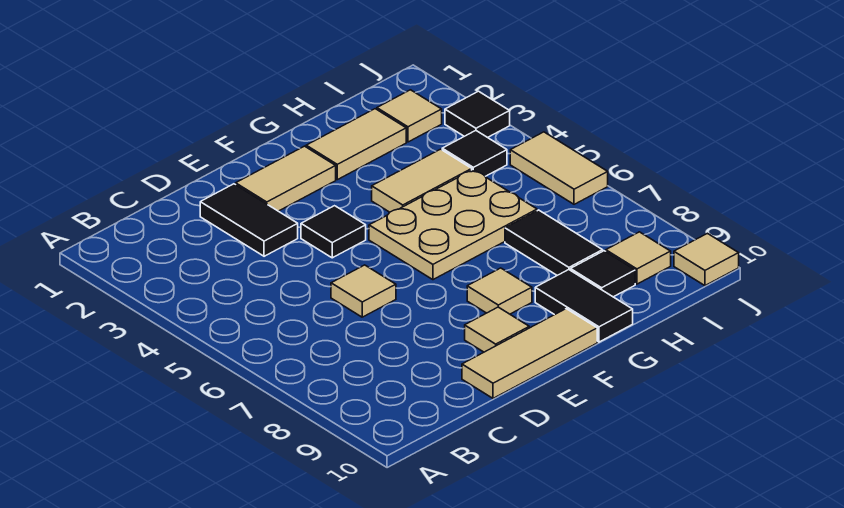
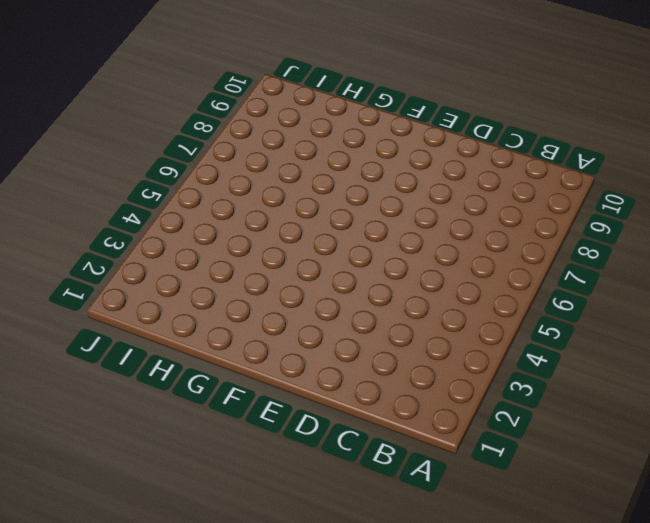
none -> black 1x2 tile [200,184,298,256]
none -> tan 1x1 tile [331,265,396,317]
none -> tan 1x3 tile [462,309,597,398]

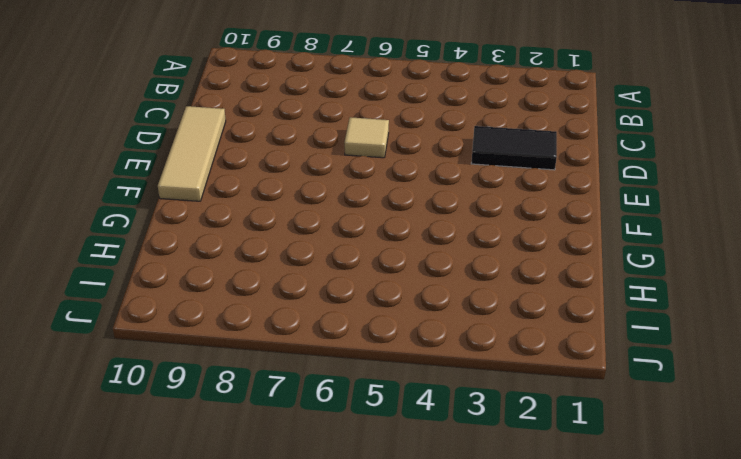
none -> tan 1x2 tile [236,146,336,211]
none -> black 1x1 tile [301,206,366,258]
none -> tan 1x1 tile [465,307,529,352]

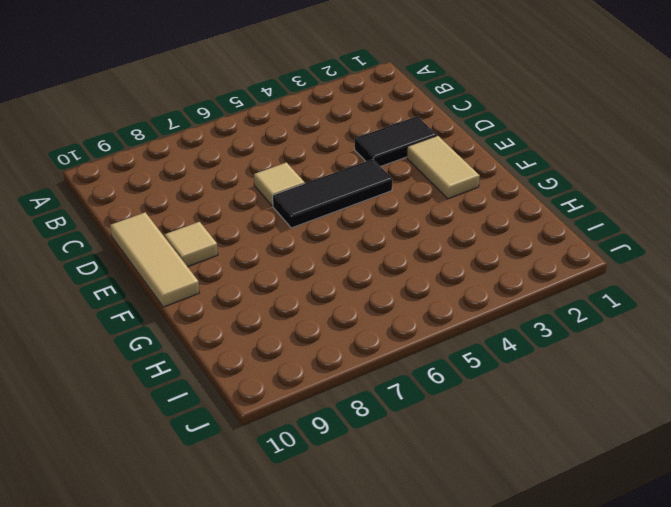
black 1x3 tile [273,159,392,228] -> black 1x1 tile [301,206,366,258]
none -> tan 2x3 plate [369,170,537,280]
none -> tan 1x1 tile [467,268,532,314]
none -> tan 1x2 tile [306,109,406,180]

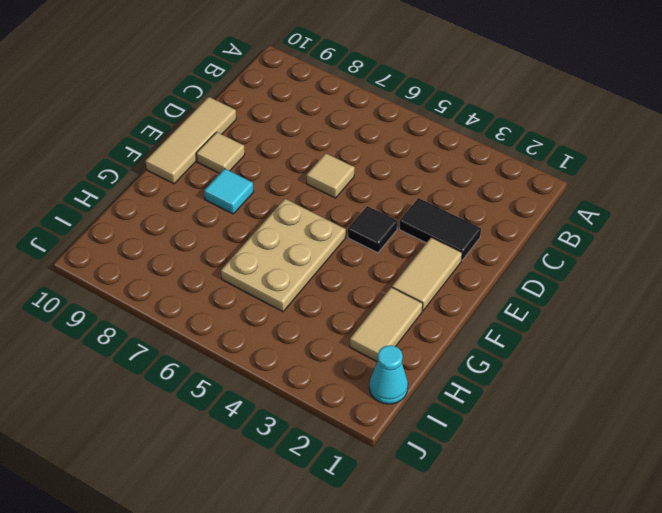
cyan 1x1 tile [204,169,254,214] -> tan 1x1 tile [467,268,532,314]
cyan 1x1 cone [369,345,408,404] -> none
none -> tan 1x2 tile [372,149,472,212]
none -> black 1x2 tile [535,270,633,342]
none -> black 1x2 tile [505,210,603,275]

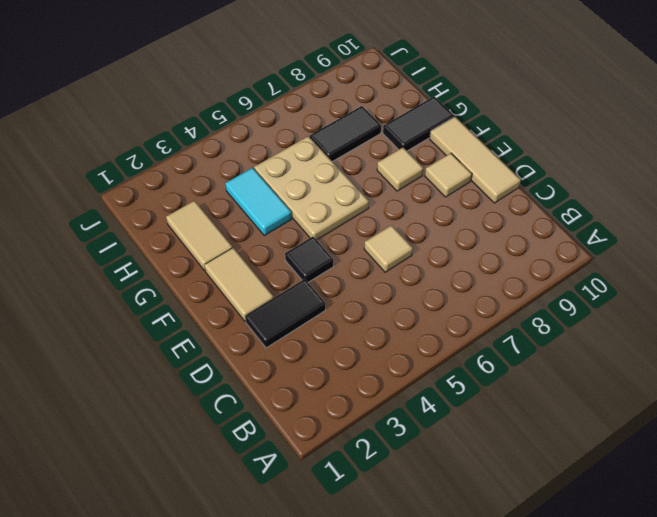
cyan 1x2 tile [225,168,292,235] -> tan 1x2 tile [372,149,472,212]
none -> black 1x1 tile [571,251,635,297]
none -> tan 1x1 tile [377,90,442,142]
none -> black 1x1 tile [442,131,507,176]

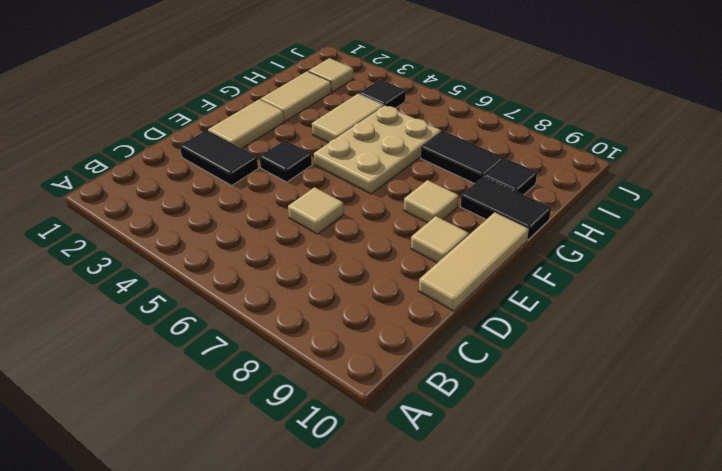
none -> tan 1x1 tile [606,232,671,284]
none -> black 1x1 tile [445,91,510,138]
none -> tan 1x2 tile [510,132,608,204]

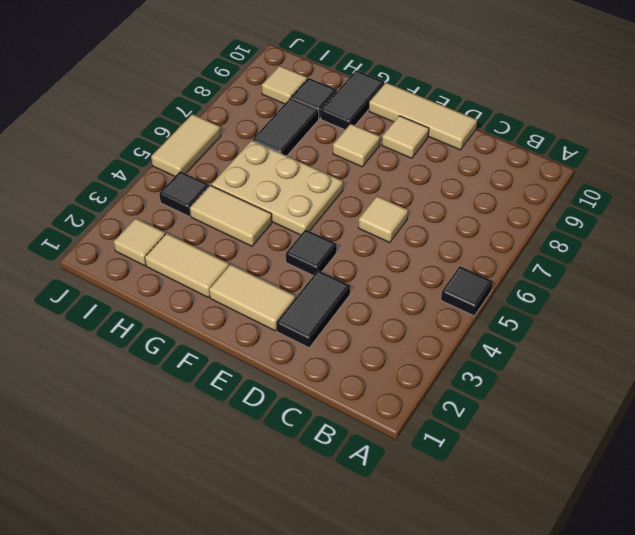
black 1x1 tile [441,266,493,316] -> black 1x1 tile moved to [445,91,510,138]
none -> tan 1x1 tile [674,233,739,286]

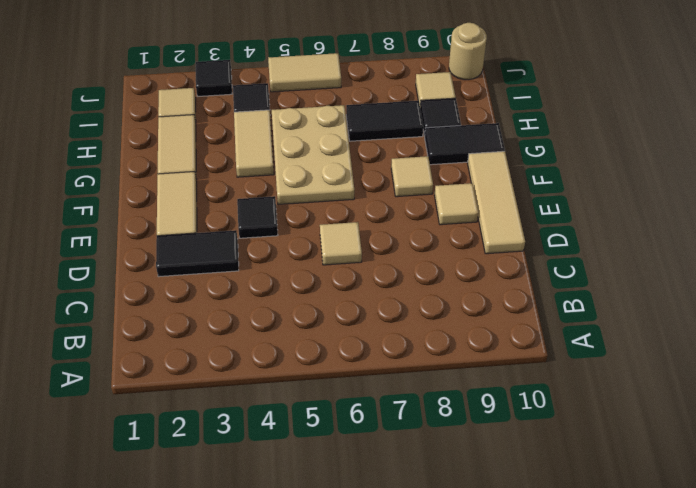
tan 1x1 round brick [449,23,487,80] -> tan 1x1 tile [674,233,739,286]

